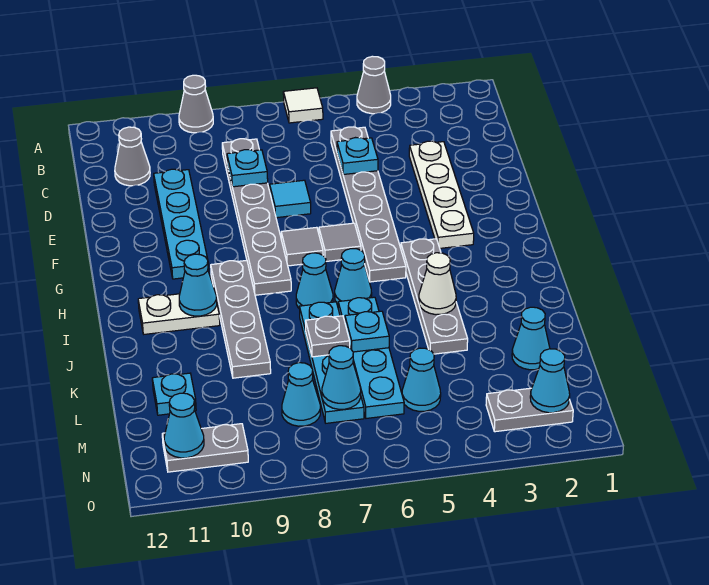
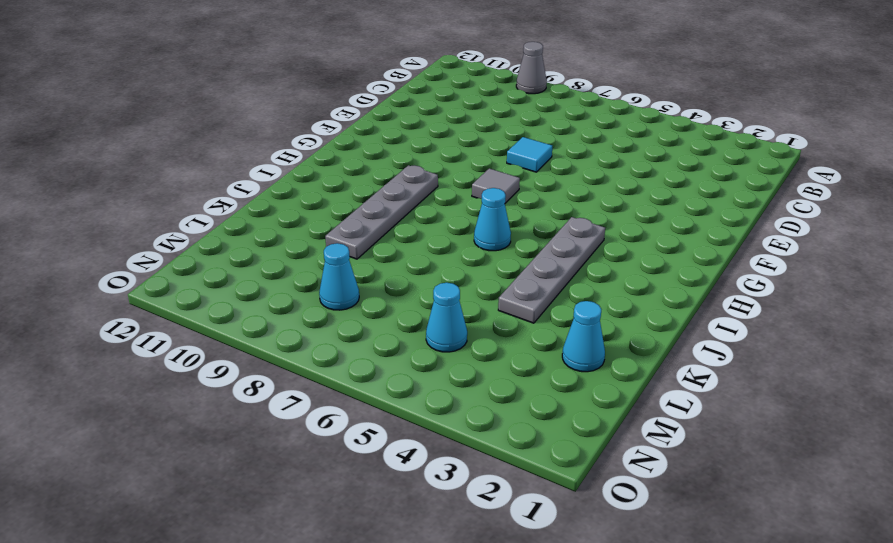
none -> grey 1x1 cone [357,56,391,114]
none -> white 1x1 tile [283,88,323,123]
none -> grey 1x6 plate [331,127,406,282]
none -> grey 1x6 plate [222,139,291,295]

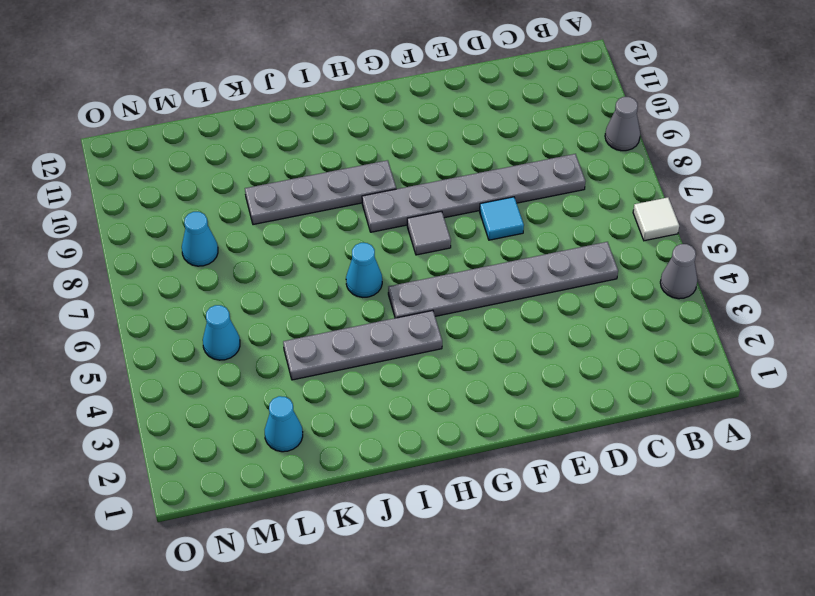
none -> grey 1x1 cone [115,127,150,186]
none -> white 1x4 plate [409,141,474,248]
none -> cyan 1x4 plate [154,169,209,279]
none -> grey 1x1 tile [319,223,361,261]

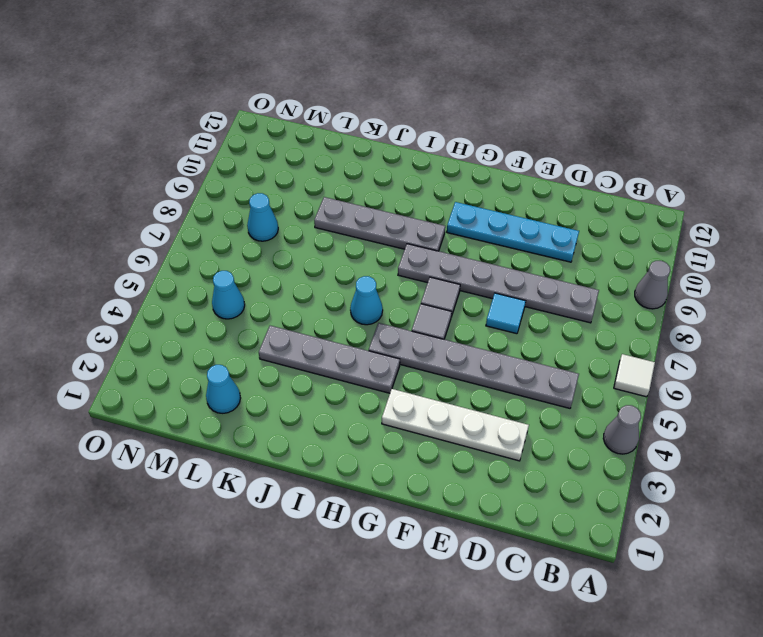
none -> grey 1x1 cone [115,127,150,186]
none -> cyan 1x1 cone [296,253,333,309]
none -> white 1x2 plate [138,294,220,334]
none -> cyan 1x4 plate [338,297,404,418]

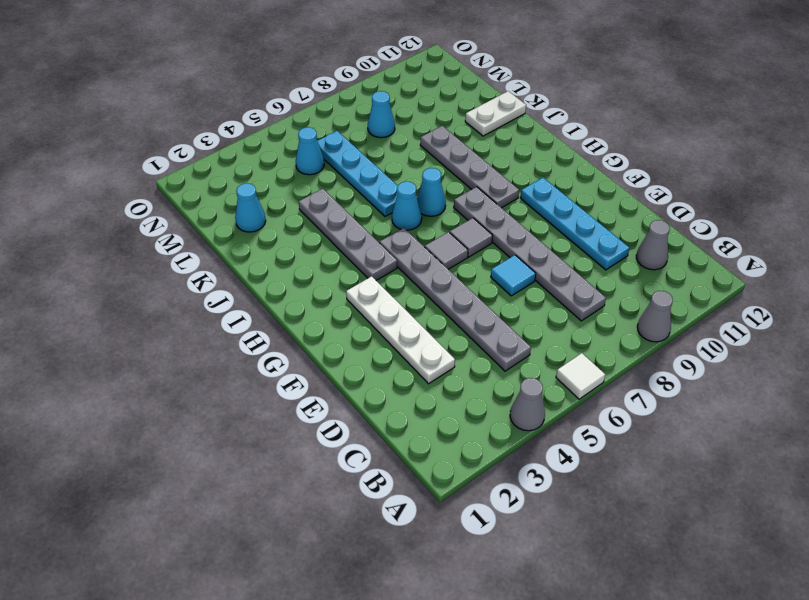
white 1x2 plate [465,91,526,136] -> white 1x2 plate moved to [138,294,220,334]
none -> cyan 1x4 plate [299,302,364,423]
none -> cyan 1x1 plate [152,373,196,415]
none -> grey 1x2 plate [486,388,573,432]
none -> grey 1x2 plate [162,424,248,472]

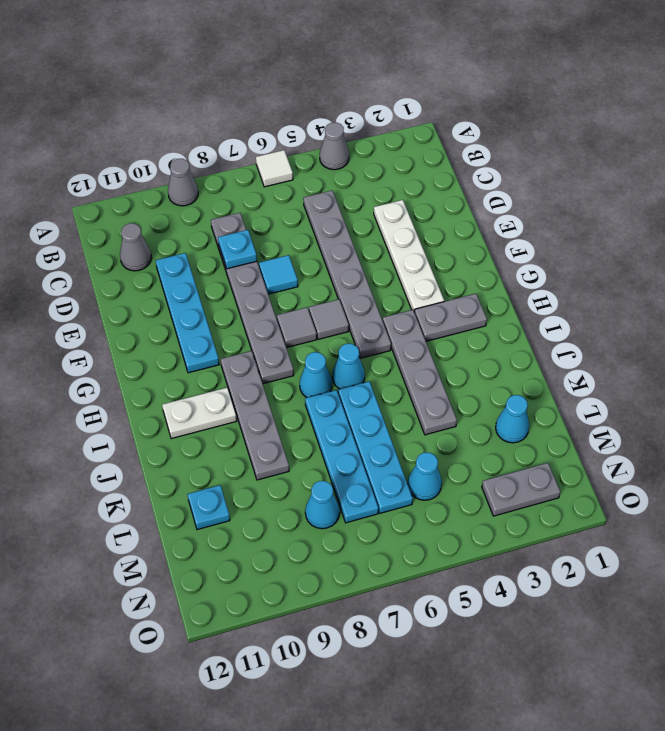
grey 1x2 plate [414,294,487,341] -> grey 1x2 plate moved to [162,424,248,472]
none -> cyan 1x1 plate [337,138,378,175]
none -> cyan 1x1 cone [179,254,217,316]
none -> white 1x1 cone [419,253,456,315]
none -> cyan 1x1 plate [345,311,389,352]

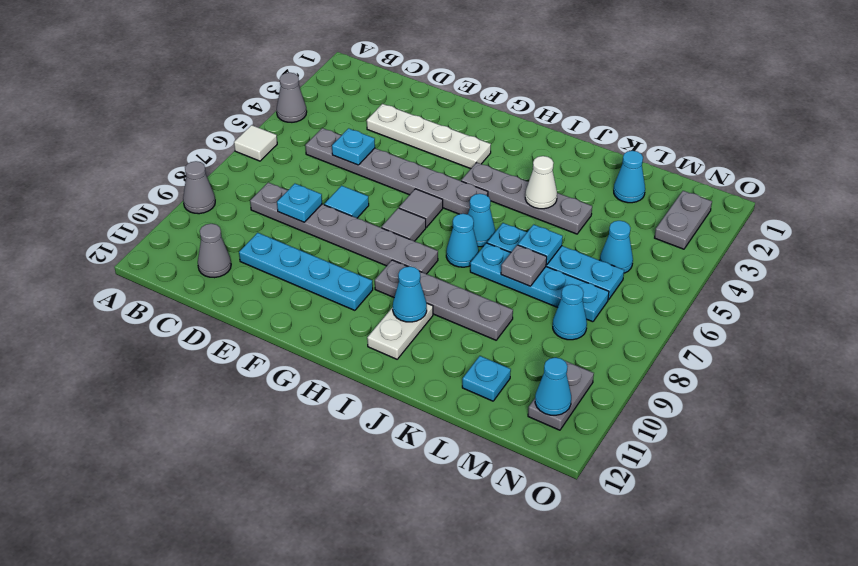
none -> cyan 1x1 cone [322,346,361,409]
none -> cyan 1x1 cone [530,349,570,413]

